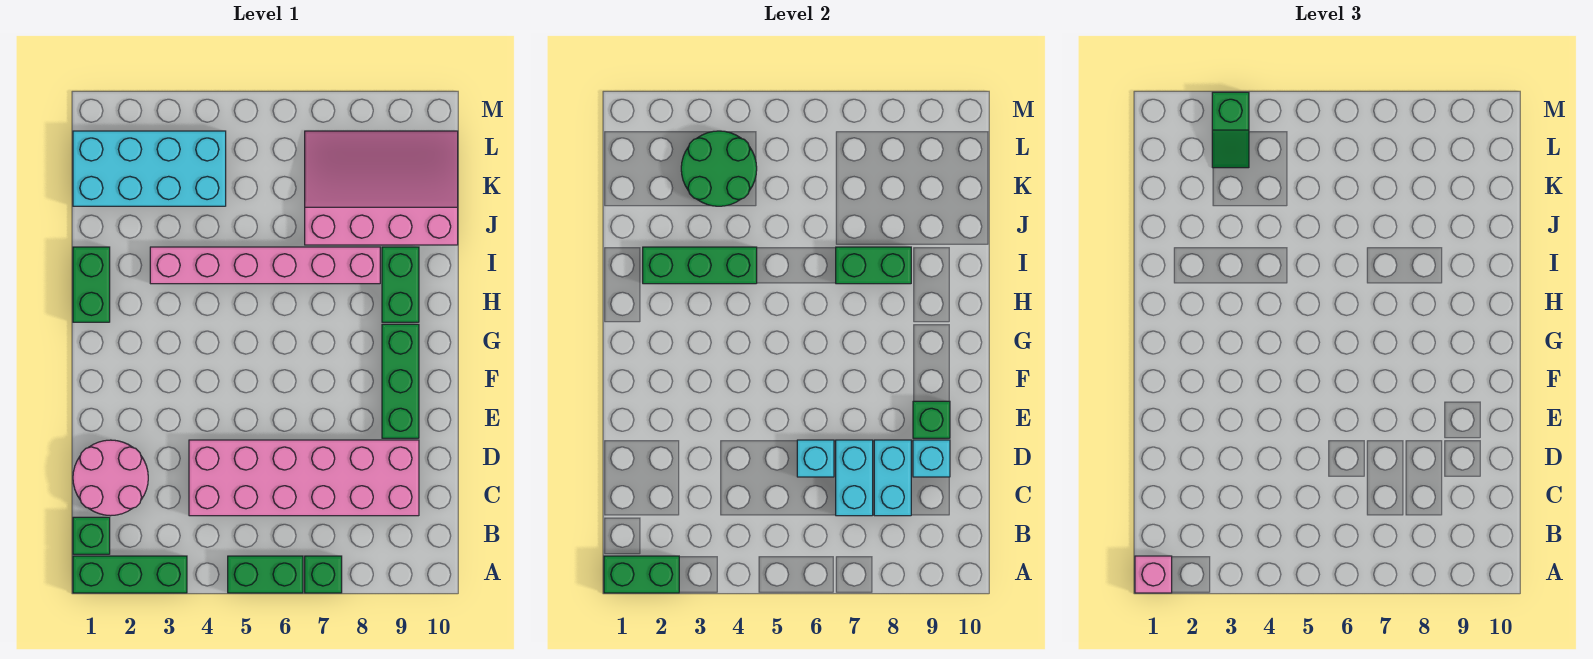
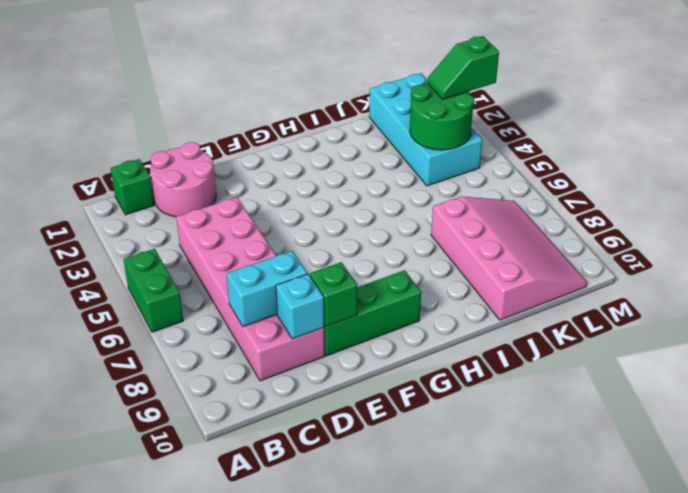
none -> green 1x3 brick [73,556,187,593]
none -> green 1x1 brick [305,556,342,593]
none -> green 1x2 brick [73,247,110,322]

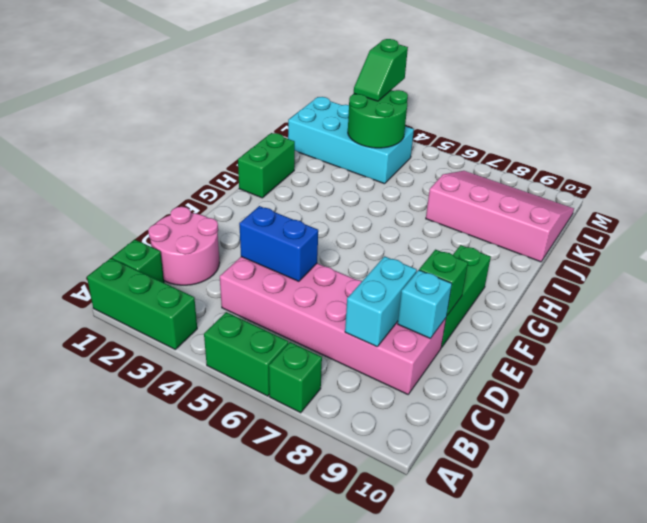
blue 1x2 brick [239,206,318,281] -> none
none -> green 1x2 brick [382,247,419,322]
none -> pink 1x6 brick [150,247,380,284]
none -> green 1x2 brick [604,556,679,593]

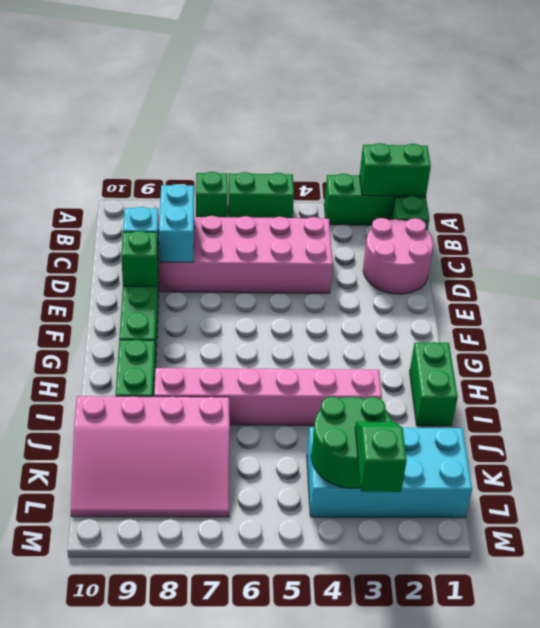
none -> cyan 1x2 brick [836,440,873,516]
none -> cyan 1x1 brick [797,440,834,477]
none -> green 1x3 brick [643,247,757,284]

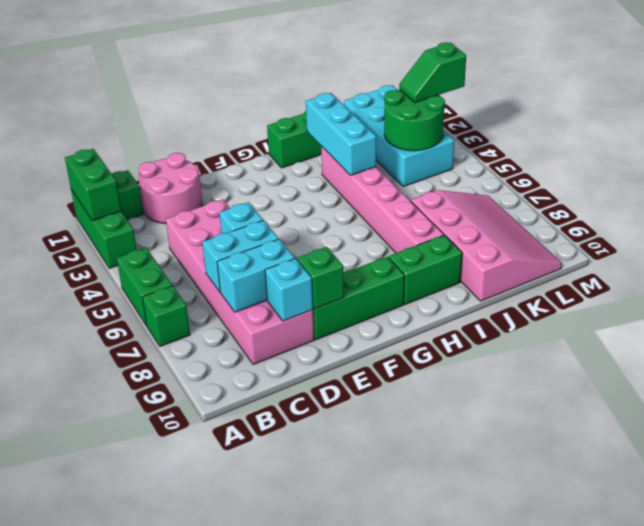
cyan 1x3 brick [306,93,376,175] -> green 1x3 brick [643,247,757,284]
none -> green 1x2 brick [836,247,911,284]
none -> pink 1x1 brick [1135,556,1172,593]

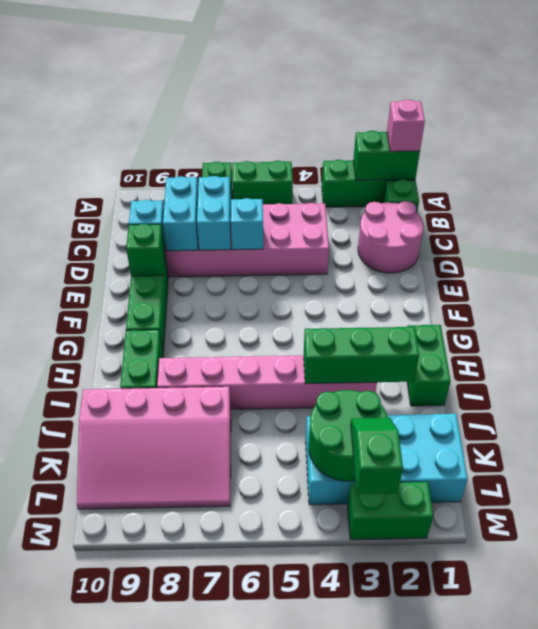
green 1x2 brick [348,482,433,540] -> green 1x2 brick moved to [836,247,911,284]

